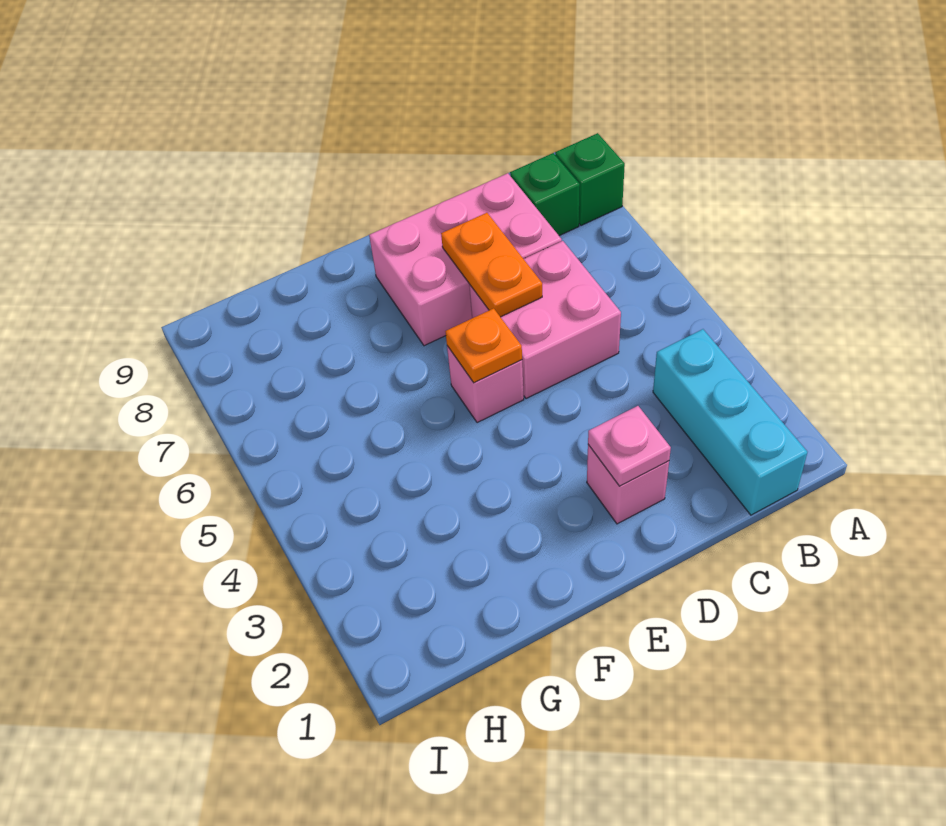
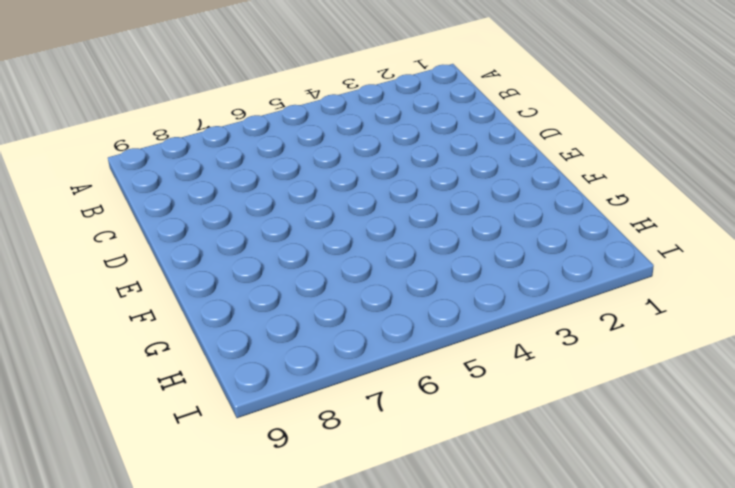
none -> green 1x1 brick [555,133,625,226]
none -> cyan 1x3 brick [653,329,807,515]

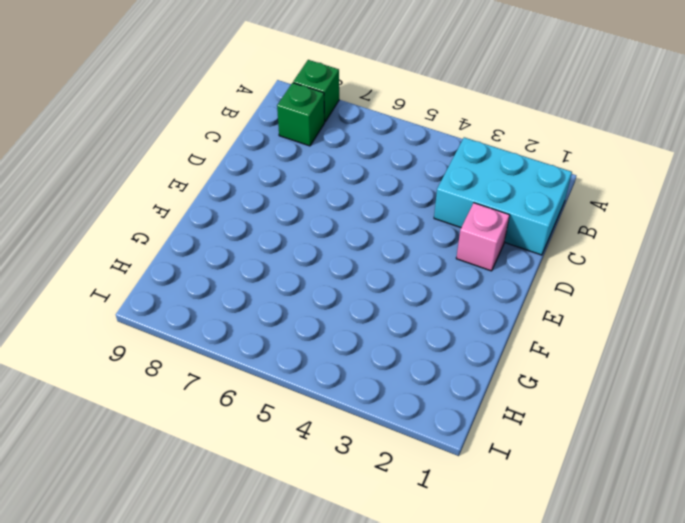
cyan 2x3 brick [434,137,572,255] -> cyan 1x3 brick [653,329,807,515]
none -> pink 2x2 brick [469,241,621,399]
none -> pink 2x3 brick [369,173,562,346]

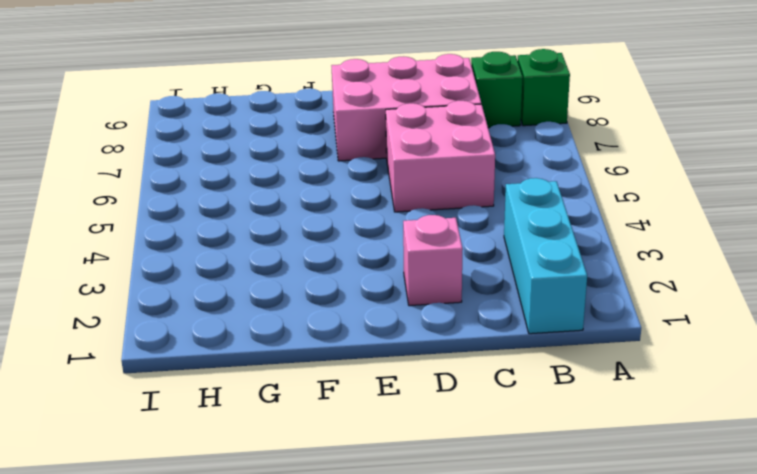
none -> pink 1x1 brick [447,346,524,423]
none -> pink 1x1 plate [588,406,671,486]

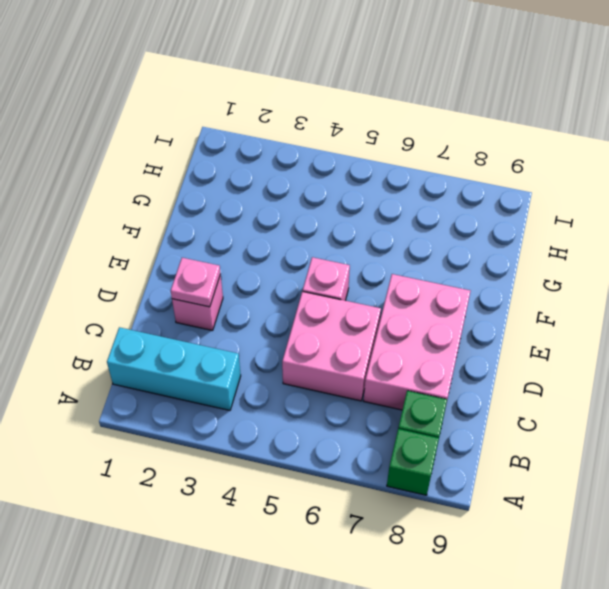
none -> orange 1x2 plate [441,213,542,317]
none -> orange 1x1 plate [445,308,522,383]

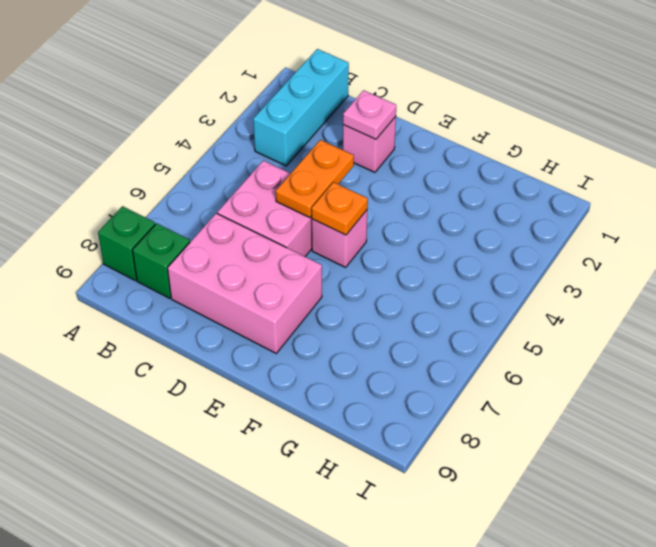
orange 1x2 plate [276,140,354,218] -> orange 1x2 plate moved to [441,213,542,317]

